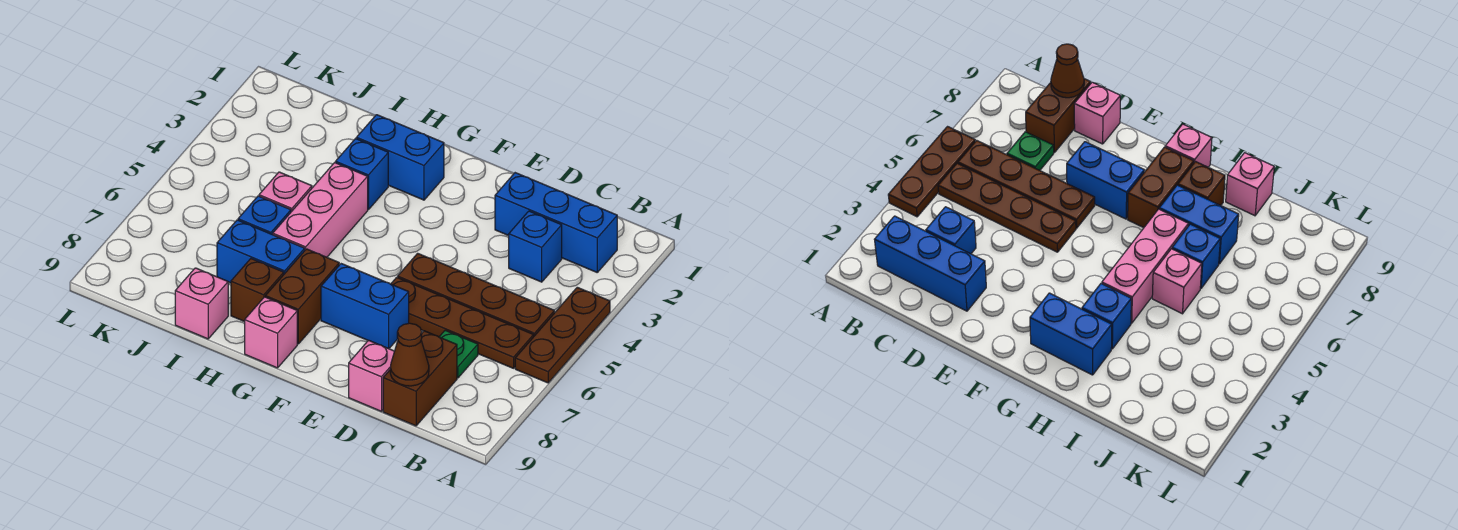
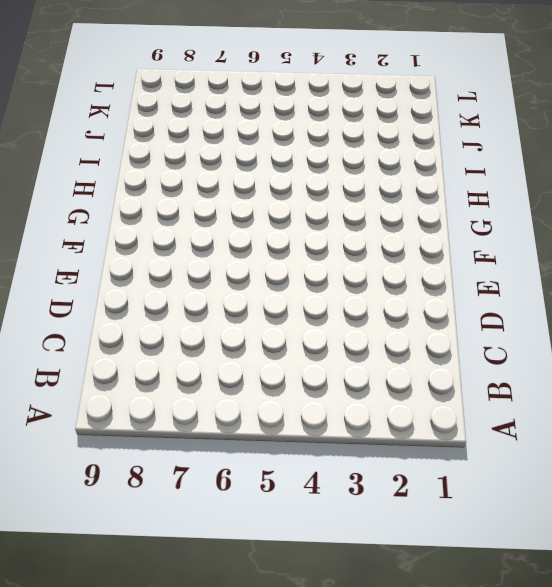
none -> brown 1x3 plate [515,287,610,383]
none -> blue 1x3 brick [495,173,617,272]
none -> brown 1x4 plate [398,253,555,336]

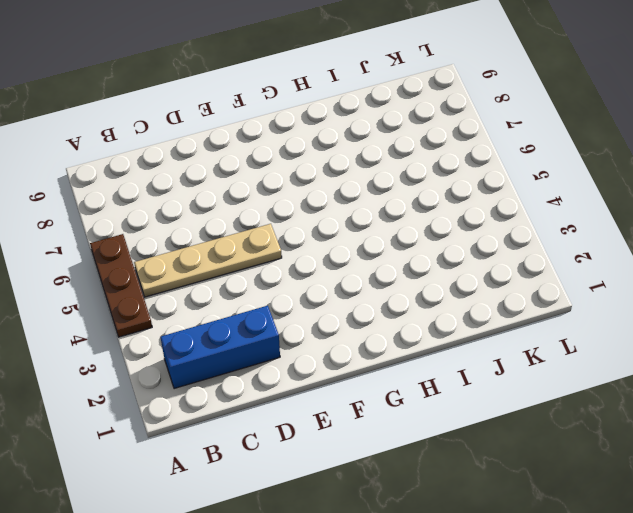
tan 1x4 plate [134,224,282,297] -> brown 1x4 plate [398,253,555,336]
none -> brown 1x4 plate [391,277,534,368]
none -> blue 1x1 brick [509,211,562,282]
none -> green 1x1 plate [439,330,478,378]

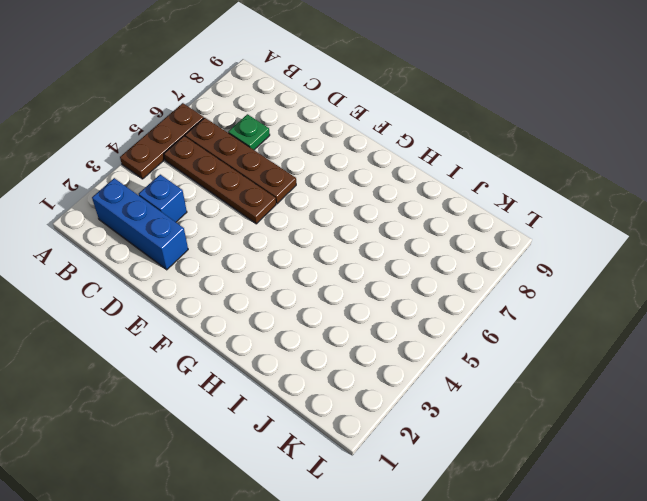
none -> brown 1x2 brick [383,331,457,426]
none -> pink 1x1 brick [349,340,395,411]
none -> blue 1x2 brick [321,264,409,348]

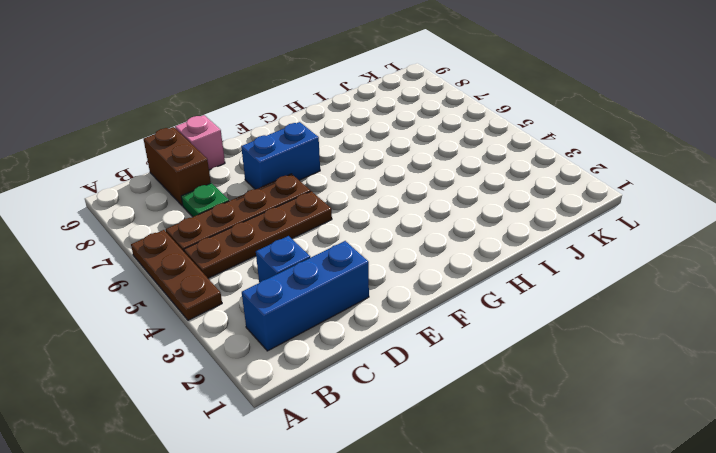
none -> blue 1x2 brick [356,115,444,200]
none -> brown 1x2 brick [266,249,339,344]
none -> pink 1x1 brick [245,297,297,368]

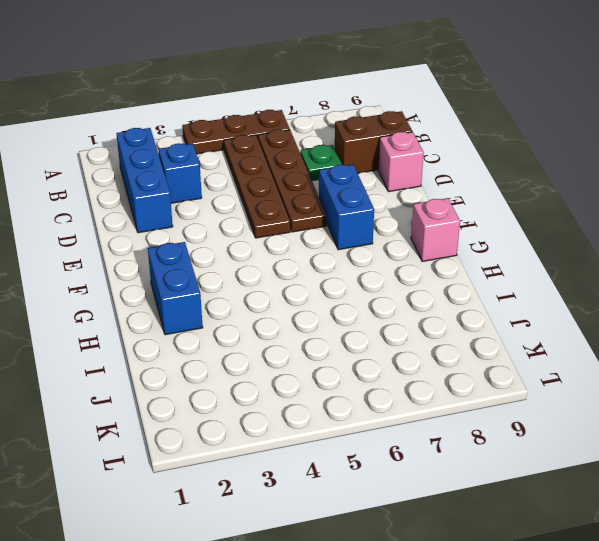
none -> brown 1x2 brick [266,249,339,344]
none -> blue 1x1 brick [336,139,388,210]
none -> pink 1x3 brick [273,163,368,257]

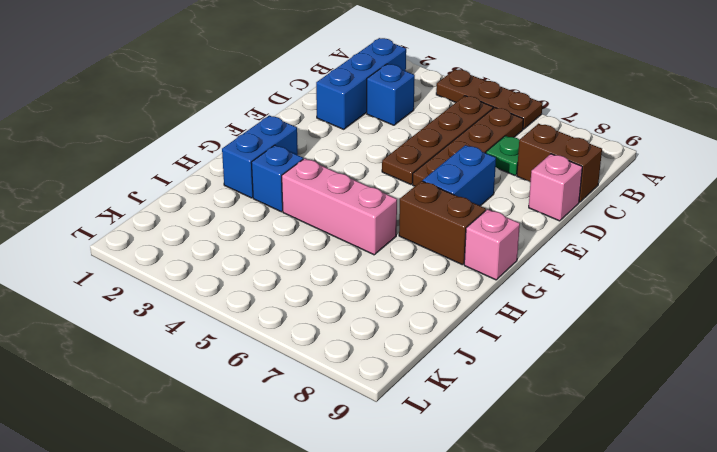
none -> blue 1x2 brick [217,220,305,283]
none -> brown 1x1 brick [231,259,284,322]
none -> pink 1x1 brick [259,172,312,212]

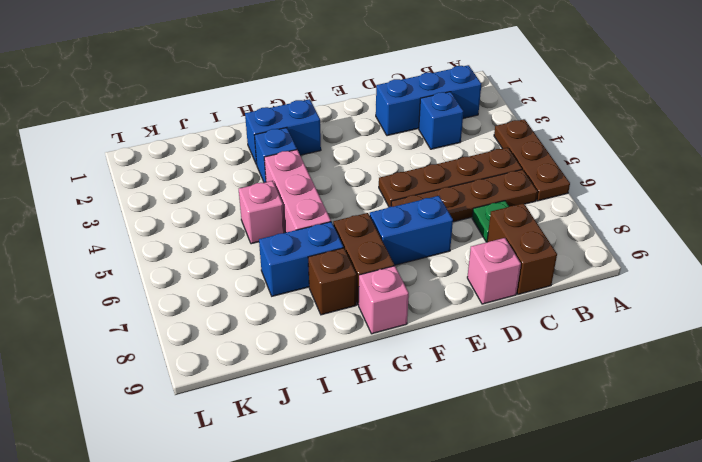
none -> blue 1x1 brick [238,196,291,235]
none -> pink 1x1 brick [175,268,228,339]
none -> brown 1x1 cone [390,323,429,386]

